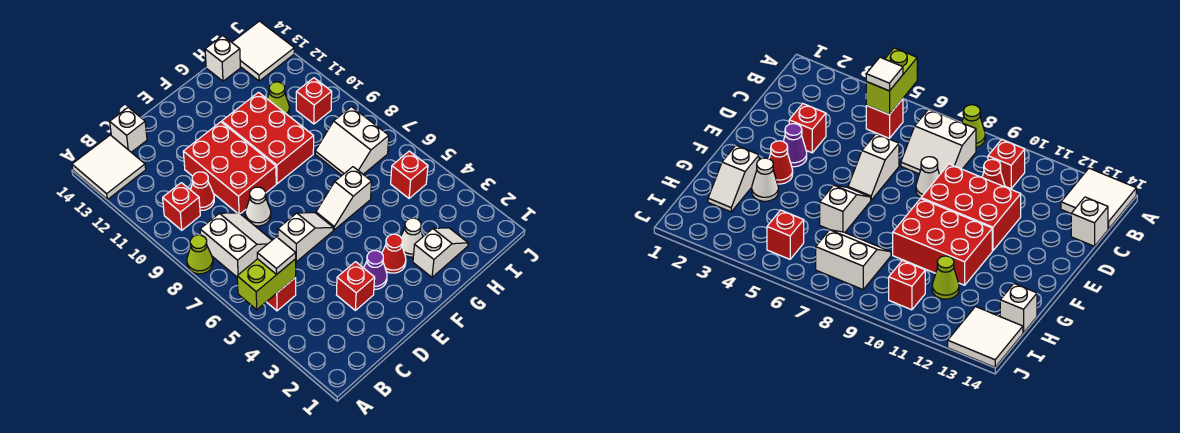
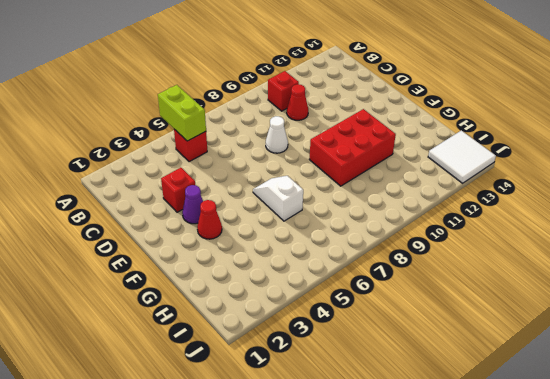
none -> lime 1x1 cone [187,235,213,274]
none -> white 2x2 tile [72,135,146,200]
none -> white 2x2 slope [200,213,272,277]

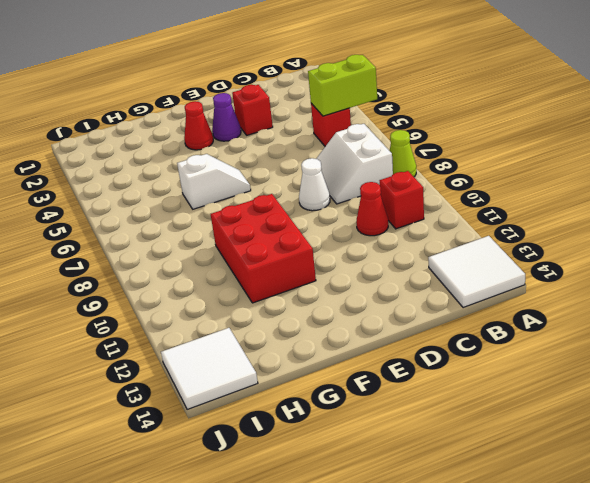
none -> white 1x1 brick [110,107,147,152]
none -> white 1x2 slope [278,213,333,262]
none -> red 2x3 brick [183,122,276,214]

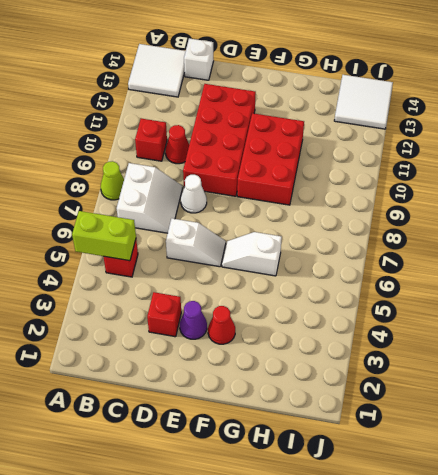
red 2x4 brick [183,84,256,196] -> red 2x3 brick [183,122,276,214]
none -> white 1x2 slope [413,228,468,277]
none -> white 1x1 cone [401,218,423,257]
none -> white 2x2 slope [315,107,389,175]

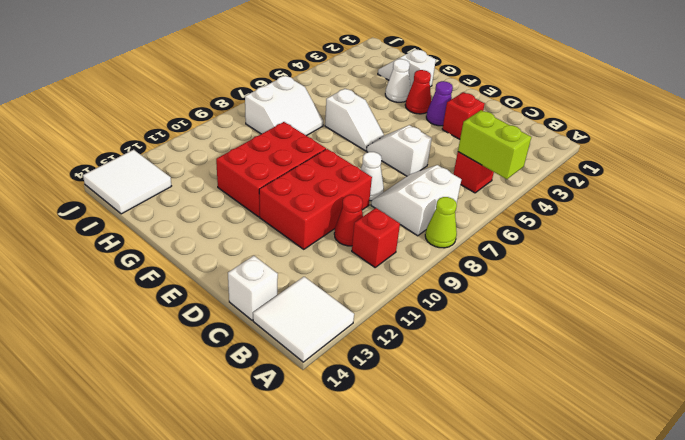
none -> lime 1x1 cone [267,82,289,115]
none -> white 1x1 brick [205,36,240,81]
none -> red 1x1 brick [391,151,428,198]

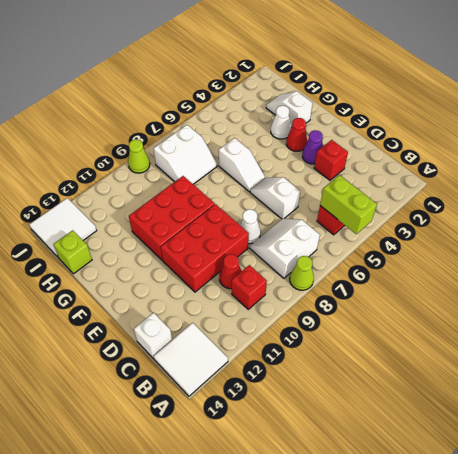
lime 1x1 brick [54,230,92,274] -> white 1x1 brick [205,36,240,81]
lime 1x1 cone [128,139,150,173] -> lime 1x1 cone moved to [267,82,289,115]
none -> red 1x1 brick [391,151,428,198]
none -> red 1x1 brick [296,78,332,124]
none -> white 1x1 tile [257,237,296,274]

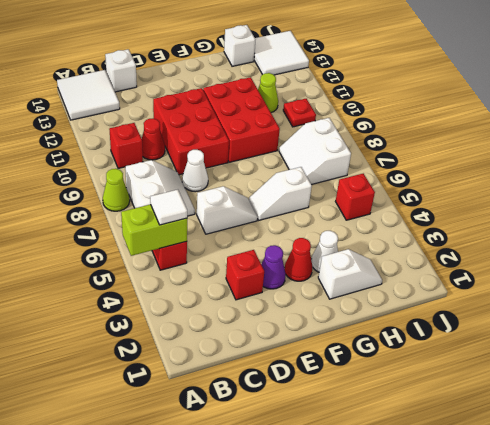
red 1x1 plate [283,99,316,127] -> red 1x1 brick [296,78,332,124]

